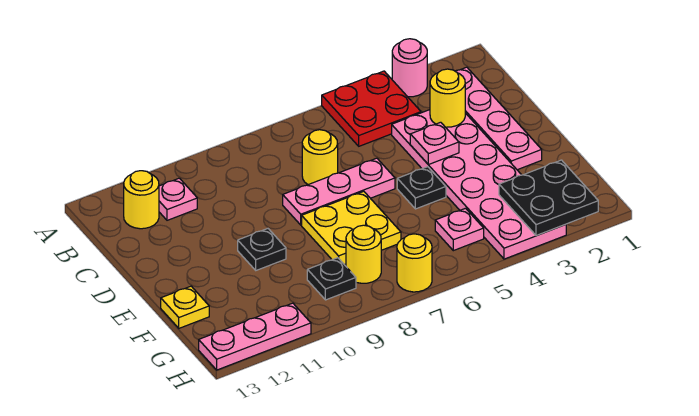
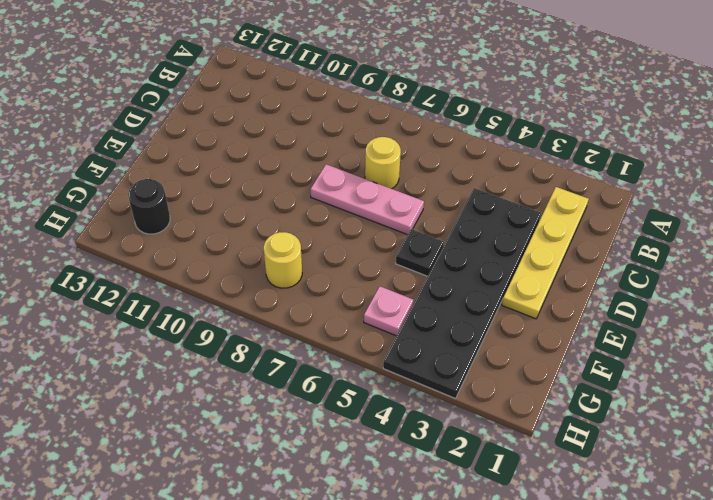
yellow 1x4 plate [502,187,589,319] -> pink 1x4 plate [455,67,542,170]
black 2x6 plate [383,188,541,399] -> pink 2x6 plate [392,110,566,259]
black 1x1 round brick [128,179,170,234] -> none
none -> pink 1x1 round brick [392,39,427,97]
none -> red 2x2 plate [322,71,421,146]
none -> pink 1x1 plate [159,178,197,220]

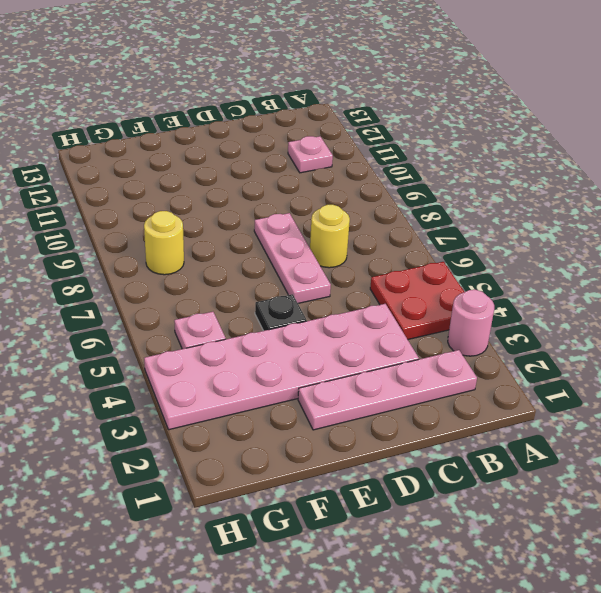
none -> yellow 1x1 round brick [124,171,159,229]
none -> yellow 2x2 plate [302,191,401,265]
none -> black 1x1 plate [238,229,286,270]

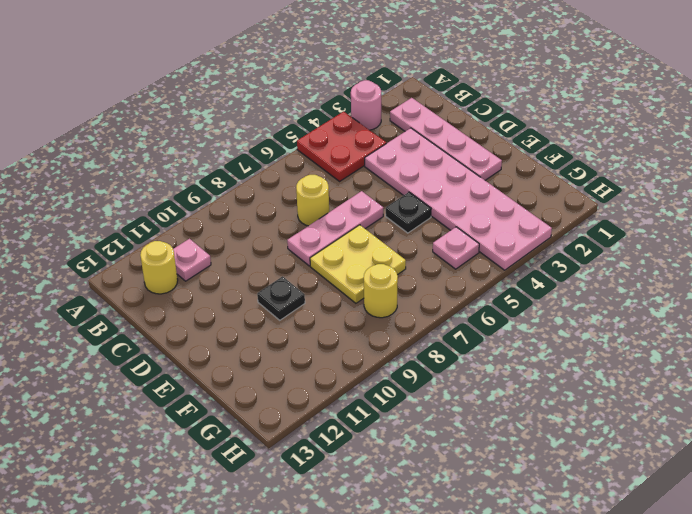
none -> yellow 1x1 plate [161,286,209,328]
none -> black 1x1 plate [307,258,356,300]
none -> yellow 1x1 round brick [397,234,432,292]

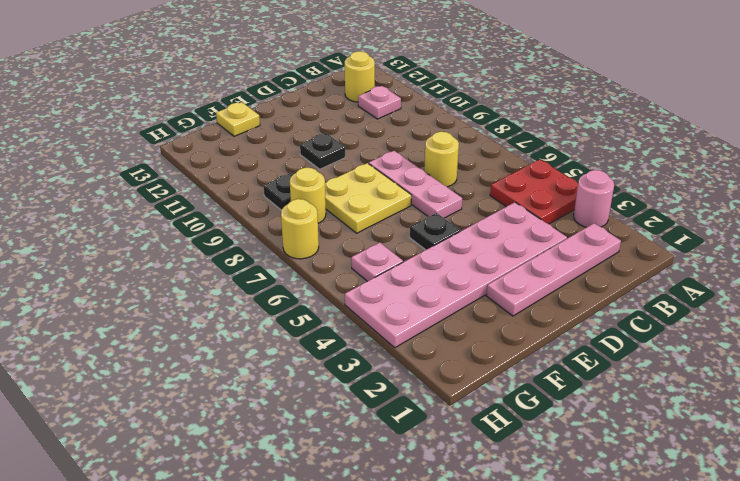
none -> pink 1x3 plate [199,303,311,370]
none -> yellow 1x1 round brick [430,69,465,127]
none -> pink 1x1 plate [410,122,459,165]

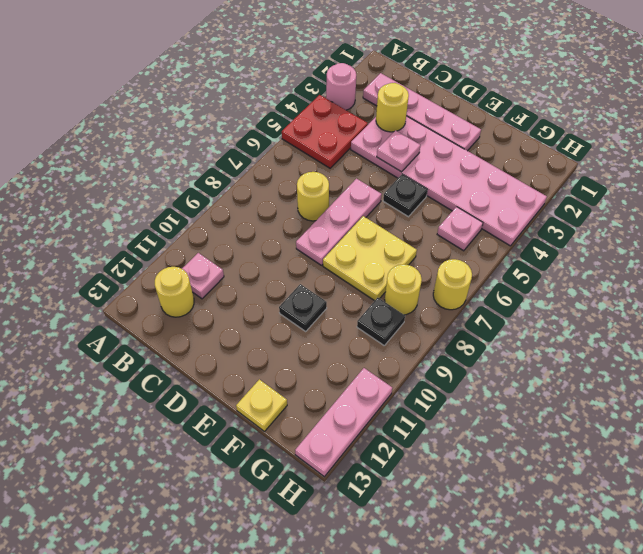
none -> black 2x2 plate [499,160,598,235]

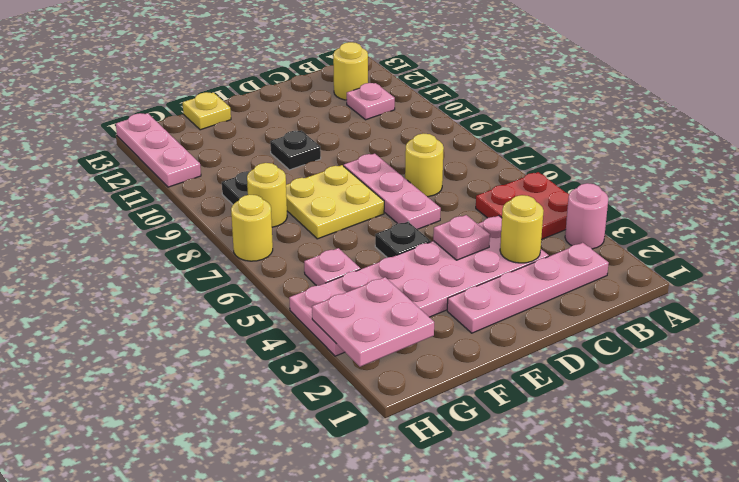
pink 2x2 plate [312,277,434,367] -> black 2x2 plate [499,160,598,235]

